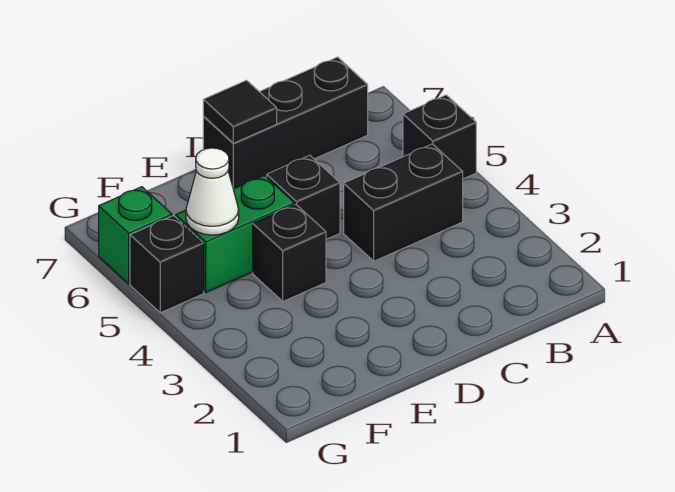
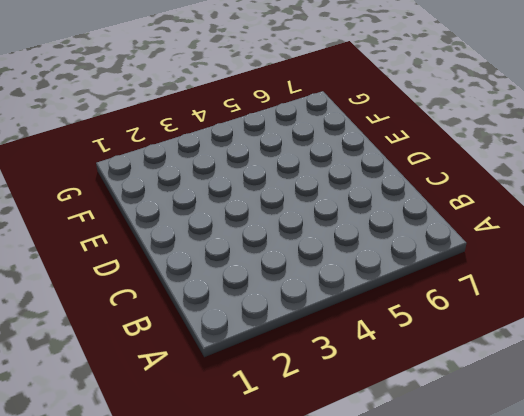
none -> black 1x1 brick [403,95,476,179]
none -> black 1x2 brick [344,144,463,261]

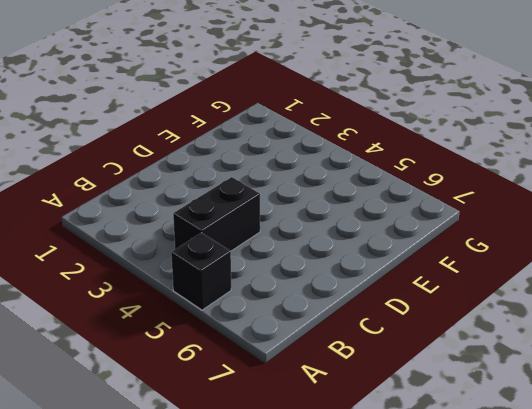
none -> black 1x3 brick [203,57,368,189]
none -> black 1x1 brick [267,155,340,239]

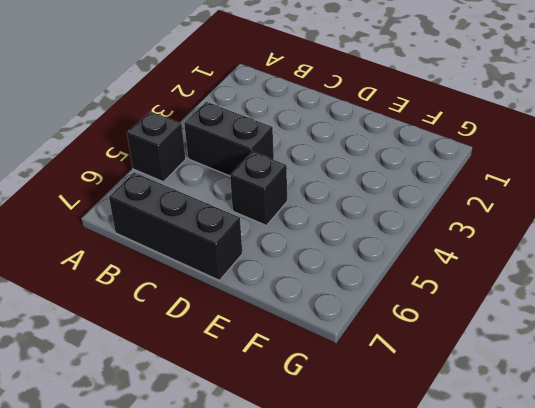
none -> black 1x1 brick [253,204,326,301]
none -> green 1x2 brick [176,175,294,293]

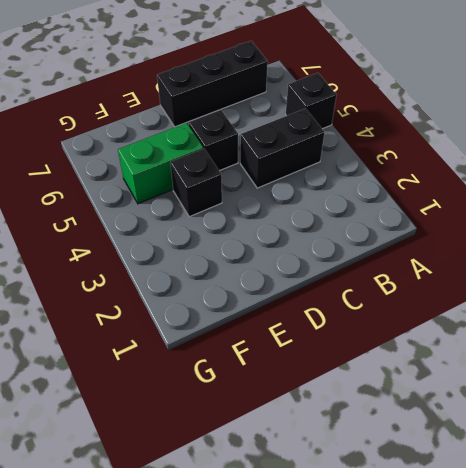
none -> black 1x1 brick [130,216,204,313]
none -> green 1x1 brick [99,187,172,284]

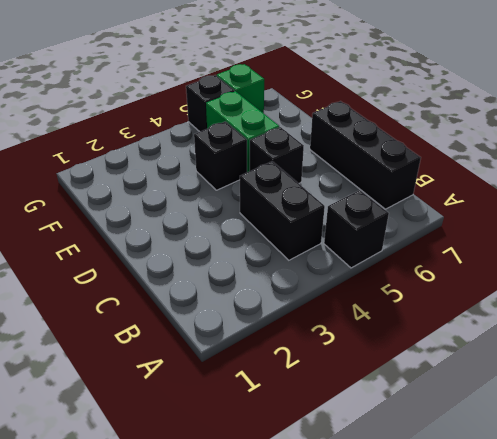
none -> black 1x1 tile [203,80,277,143]
none -> white 1x1 cone [186,148,239,235]

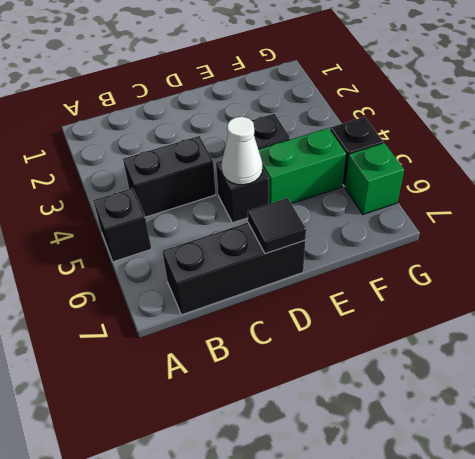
white 1x1 cone [221,117,262,185] -> white 1x1 cone moved to [186,148,239,235]

